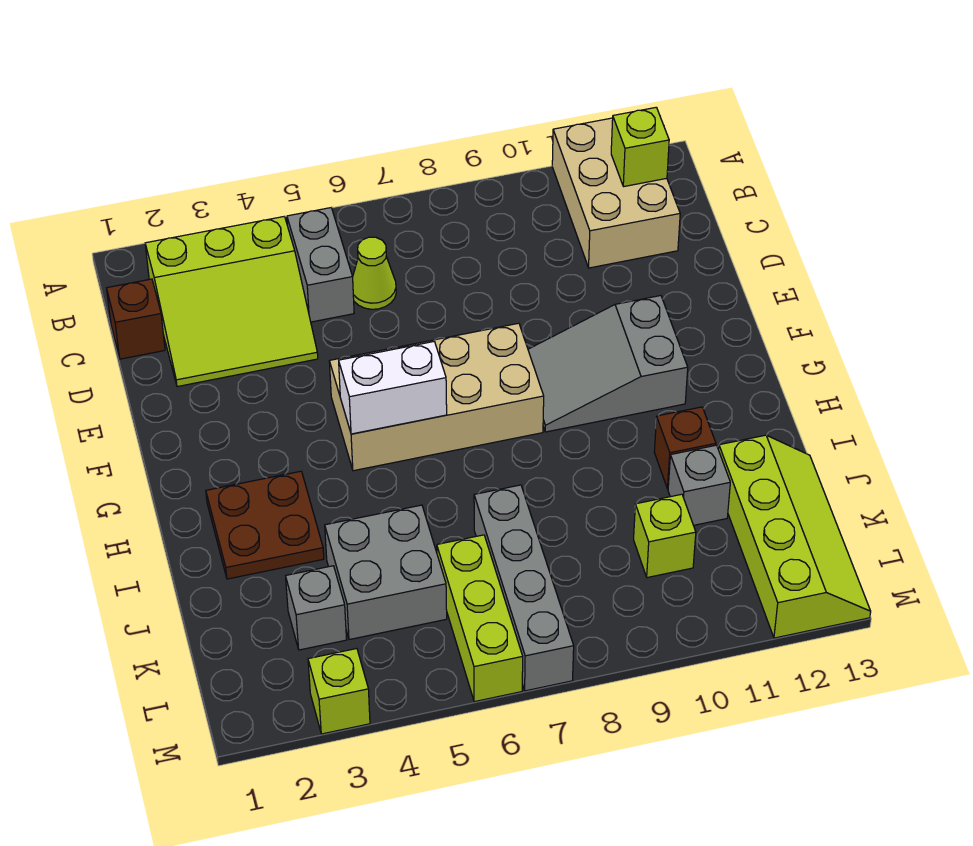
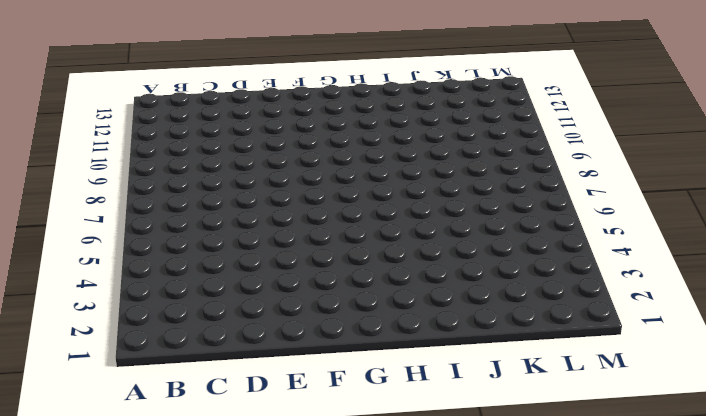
none -> tan 2x3 brick [552,118,680,268]
none -> lime 3x3 slope [145,216,318,387]
none -> grey 1x2 brick [287,208,354,322]

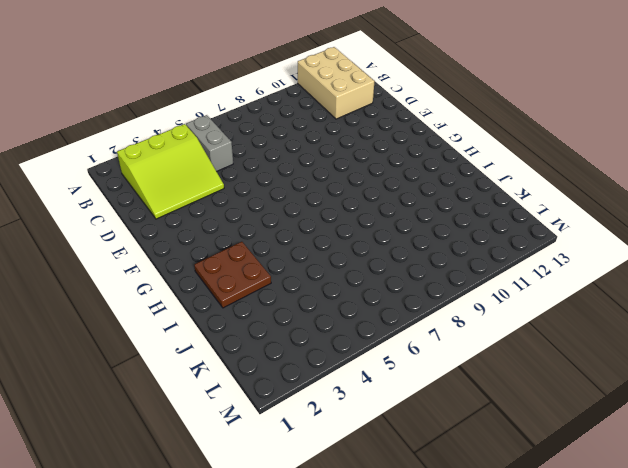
none -> brown 1x1 brick [107,279,165,359]
none -> lime 1x1 cone [353,237,396,309]
none -> tan 2x4 brick [329,323,544,471]

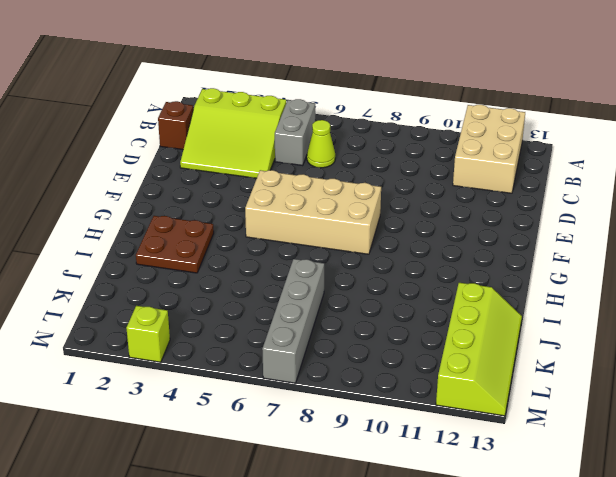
none -> grey 2x3 slope [528,296,688,432]
none -> brown 1x1 brick [654,407,716,489]
none -> grey 2x2 brick [325,505,447,640]

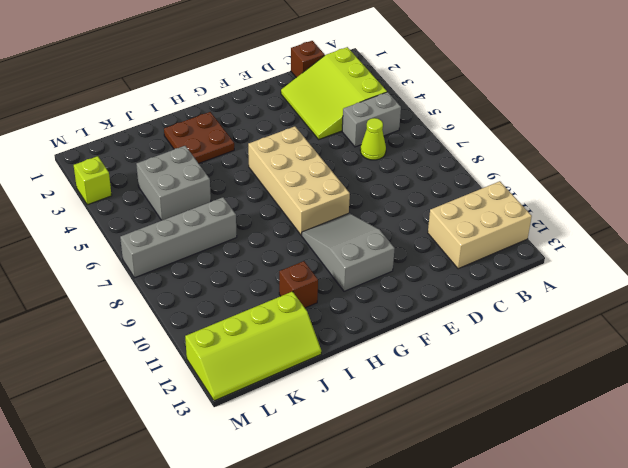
none -> grey 1x1 brick [668,445,730,525]
none -> grey 1x1 brick [286,566,347,650]
none -> lime 1x3 brick [437,535,523,702]

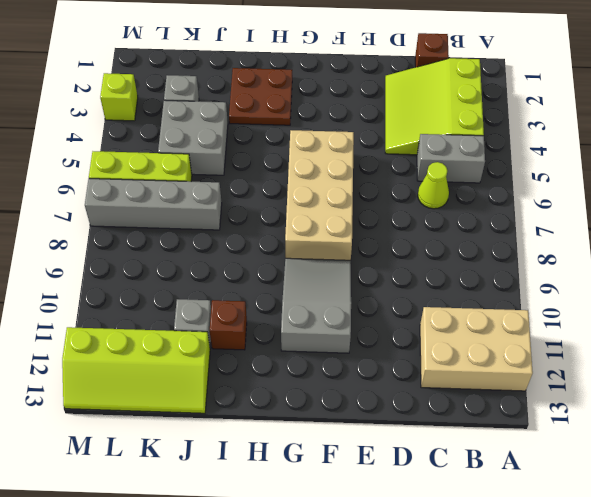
none -> lime 1x1 brick [634,494,696,578]
none -> lime 1x1 brick [611,107,669,187]
none -> white 1x2 brick [339,342,447,434]

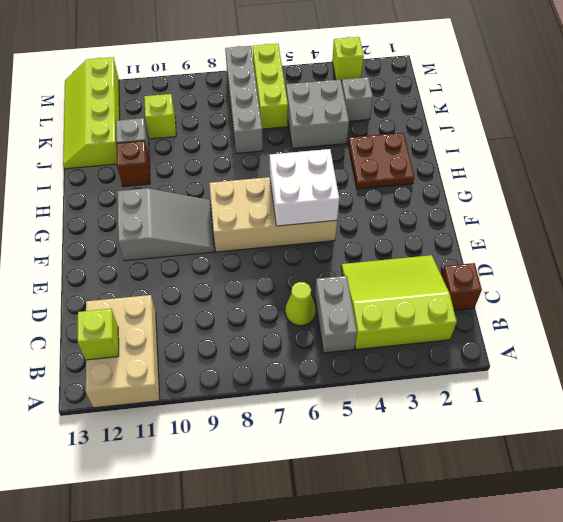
white 2x2 brick [270,149,339,226] -> white 1x2 brick [339,342,447,434]

